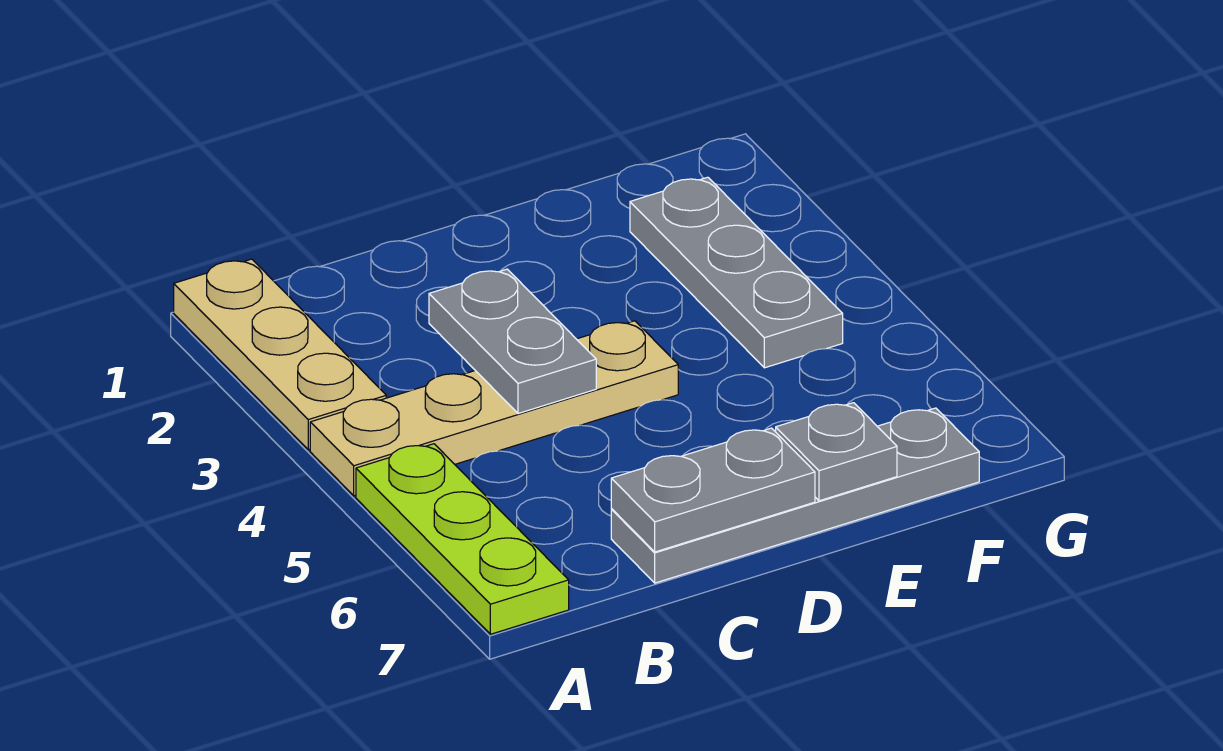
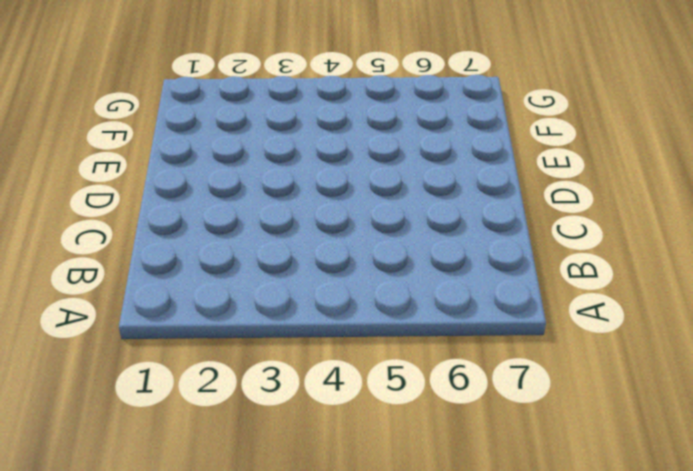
none -> tan 1x3 plate [174,259,386,450]
none -> tan 1x4 plate [310,321,678,496]

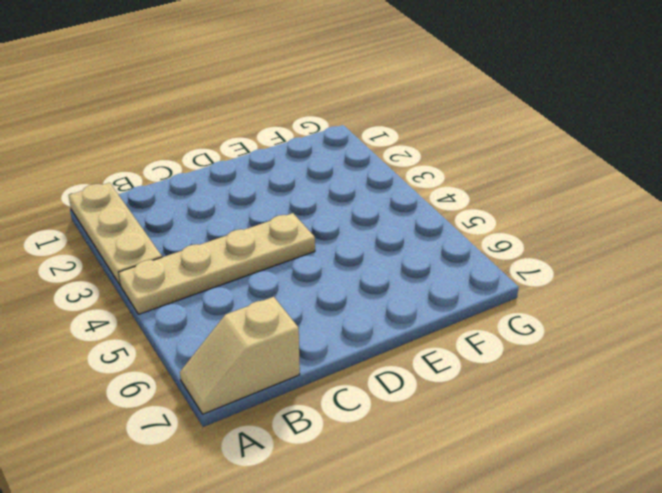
tan 1x2 slope [180,297,300,414] -> lime 1x3 plate [356,444,569,634]
none -> grey 1x4 plate [611,408,979,583]
none -> grey 1x3 plate [630,177,843,368]

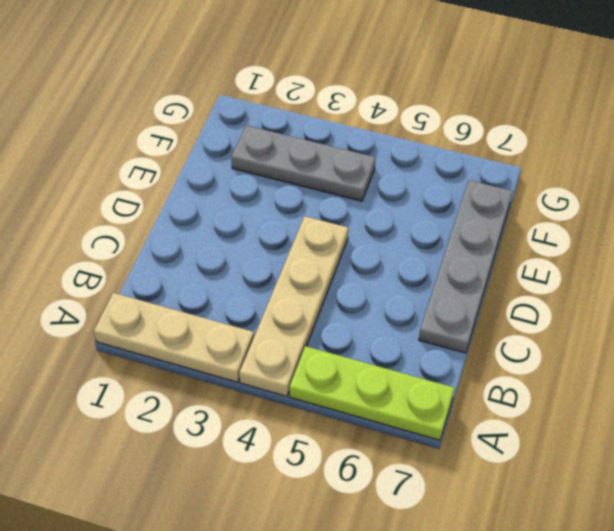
none -> grey 1x2 plate [429,269,596,414]
none -> grey 1x2 plate [611,428,815,552]

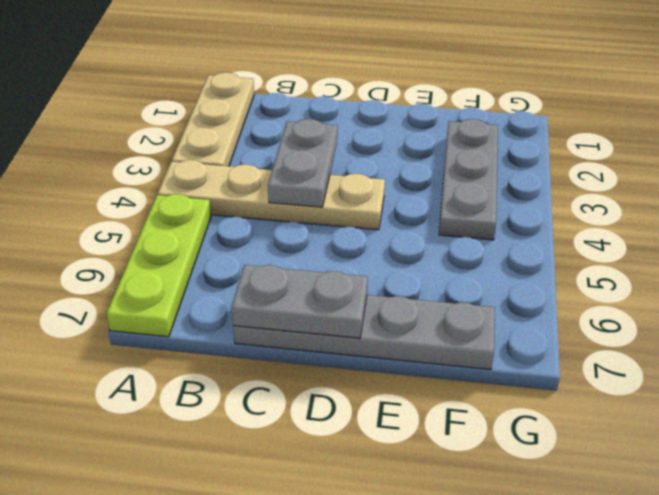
none -> grey 1x1 plate [776,403,897,501]

